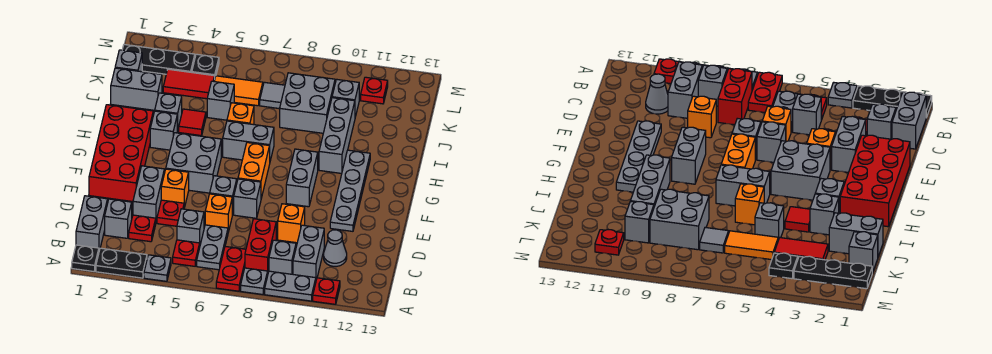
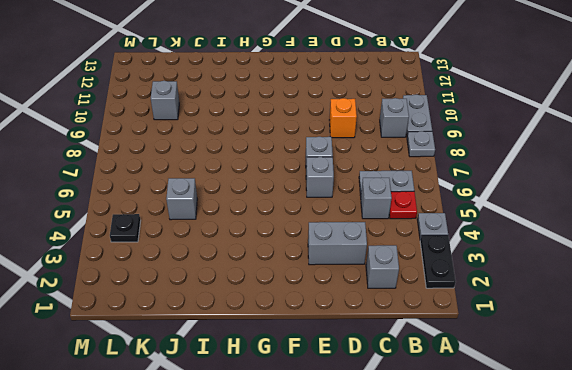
none -> black 1x1 plate [72,245,99,271]
none -> red 1x2 plate [216,247,246,291]
none -> red 1x1 plate [313,278,340,304]
none -> grey 1x2 brick [76,196,108,250]

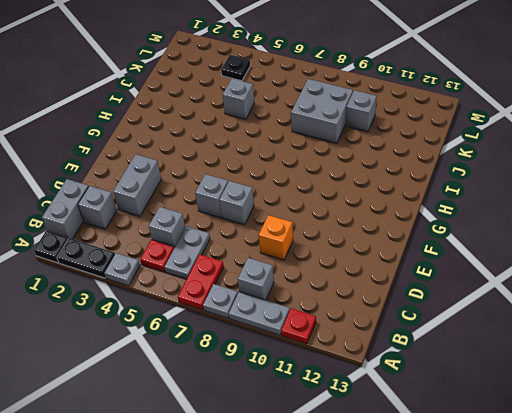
none -> red 1x2 brick [245,219,276,272]
none -> grey 1x2 brick [293,225,324,280]
none -> red 1x1 plate [129,215,156,242]
none -> grey 1x1 cone [324,230,347,267]

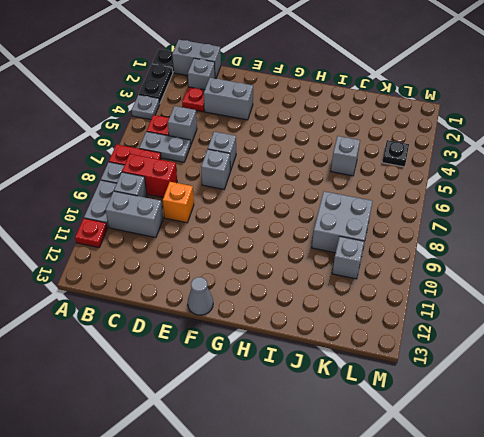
grey 1x1 cone [188,277,213,315] -> grey 1x1 cone moved to [324,230,347,267]
none -> red 1x1 plate [157,200,184,226]
none -> orange 1x1 brick [205,194,232,232]
none -> red 2x4 brick [89,105,153,202]
none -> orange 1x1 brick [161,169,189,208]

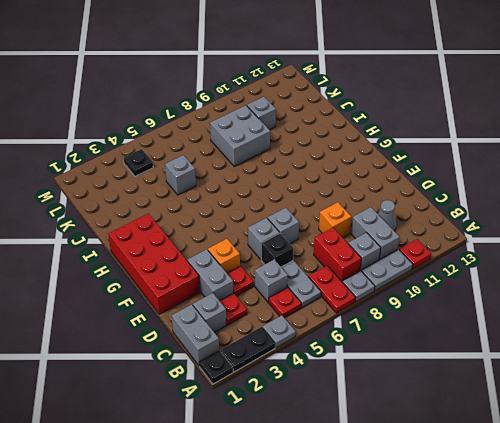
black 1x1 brick [261,233,293,267] -> orange 1x1 brick [205,194,232,232]
none -> grey 1x4 plate [330,150,370,231]
none -> grey 2x2 brick [166,133,221,193]
none -> orange 1x2 brick [238,143,270,198]
none -> grey 1x2 brick [286,149,318,207]

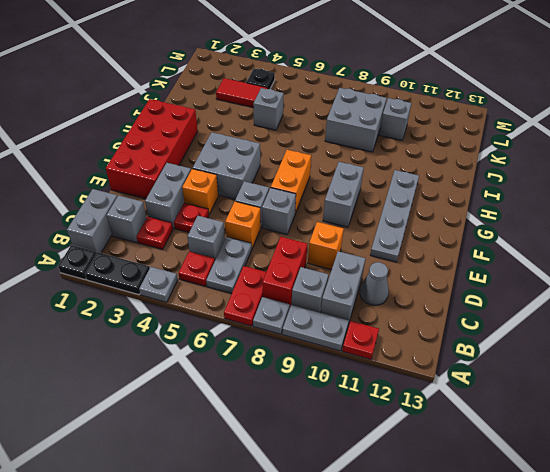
none -> grey 1x1 brick [150,111,177,150]
none -> grey 1x2 brick [223,121,274,161]
none -> grey 1x3 brick [319,98,355,174]
none -> grey 1x1 brick [155,93,182,132]

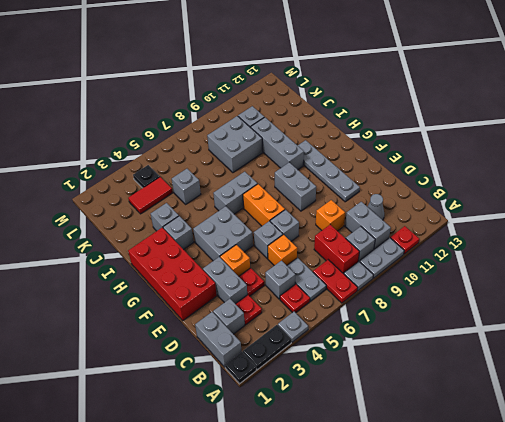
none -> red 1x1 tile [179,109,206,136]
none -> orange 1x1 brick [227,103,254,125]
none -> grey 1x2 brick [111,68,162,110]
none -> grey 1x1 brick [115,50,142,72]

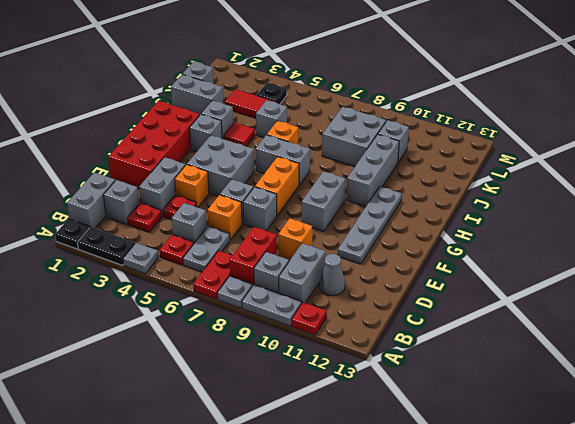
none -> orange 1x2 tile [214,76,263,106]
none -> grey 1x1 tile [260,82,285,109]
none -> black 1x3 plate [122,44,195,74]
none -> red 1x1 plate [361,77,388,104]

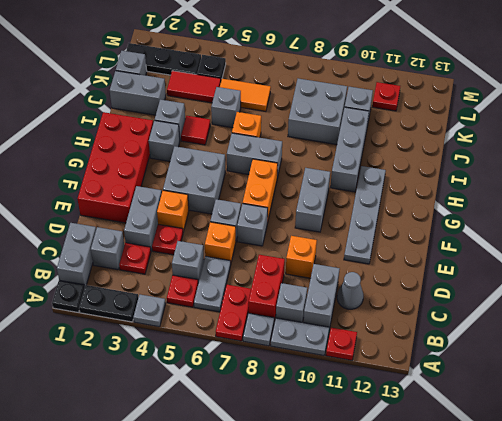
none -> grey 1x1 tile [260,82,285,109]

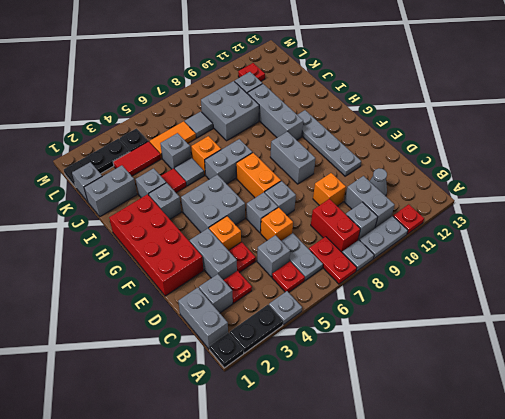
grey 1x1 tile [175,158,204,186] -> none

